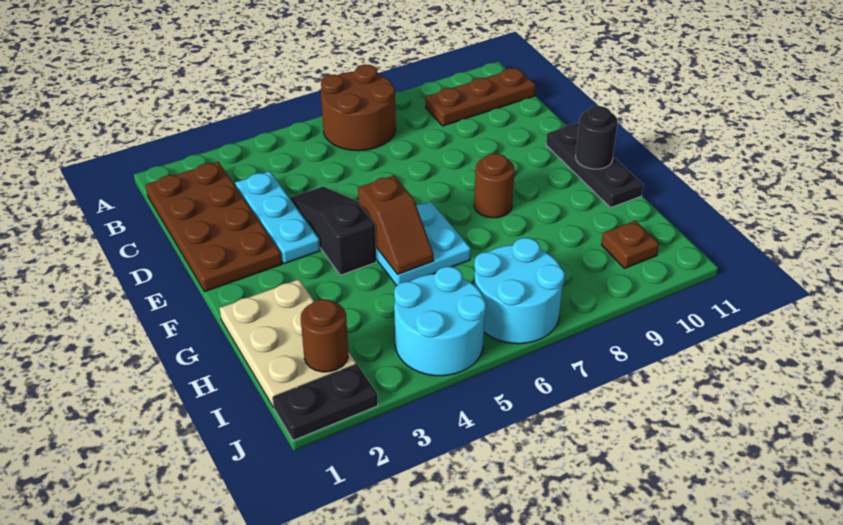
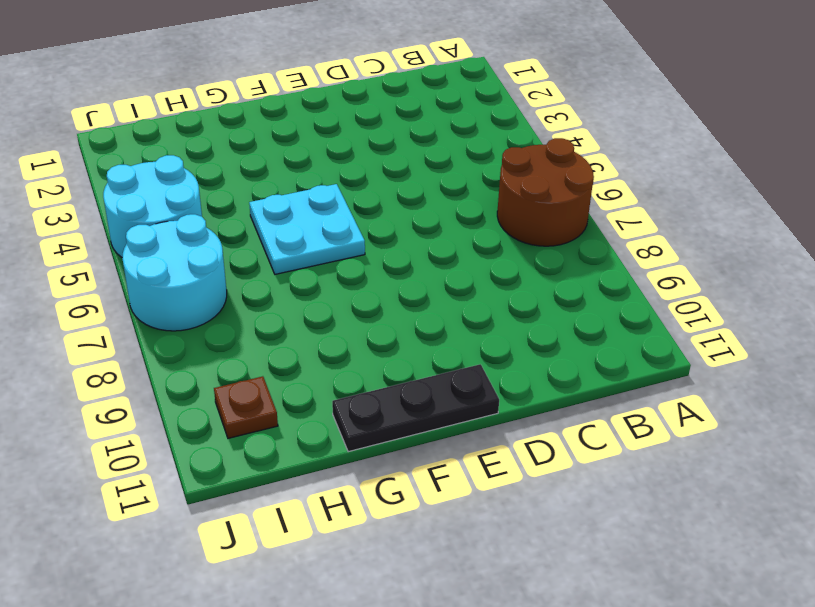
none -> brown 2x4 plate [146,162,282,292]
none -> brown 1x3 plate [426,68,536,126]
none -> cyan 1x3 plate [235,171,320,264]

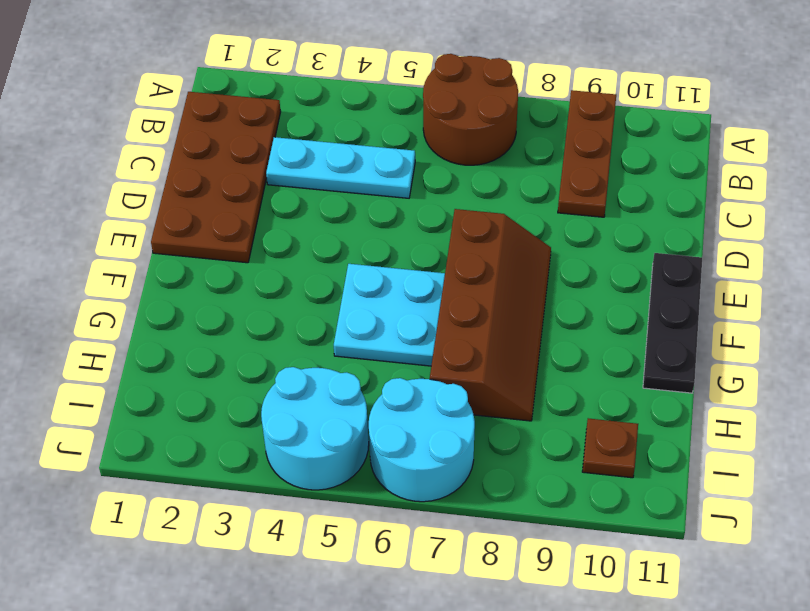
brown 1x3 plate [558,90,616,217] -> brown 1x3 plate turned to [426,68,536,126]
cyan 1x3 plate [266,137,415,198] -> cyan 1x3 plate turned to [235,171,320,264]
brown 2x4 slope [430,209,551,421] -> brown 1x1 round brick [474,154,515,218]
none -> black 1x3 slope [289,186,376,275]
none -> tan 2x3 plate [220,279,356,408]
none -> black 1x2 plate [273,364,378,440]

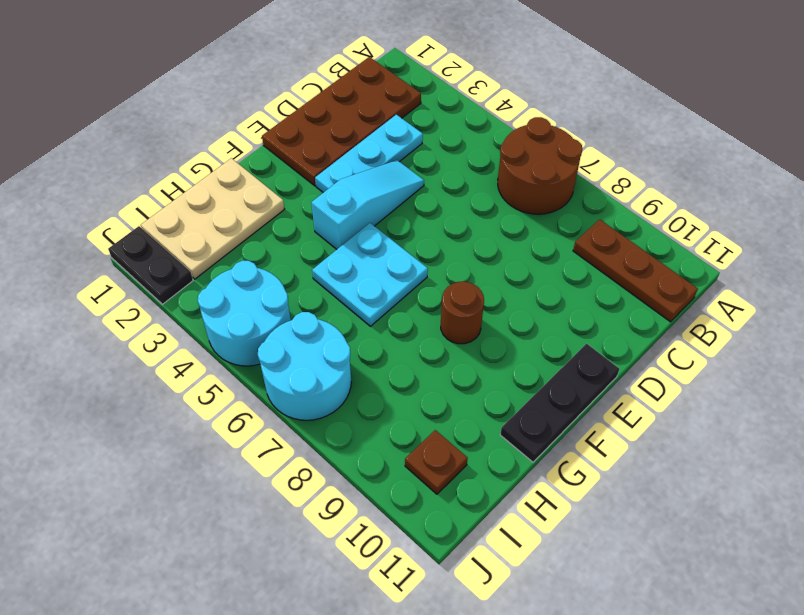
cyan 1x3 slope [311,160,424,249] -> black 1x3 slope [289,186,376,275]
none -> brown 1x2 slope [358,176,434,274]
none -> black 1x1 round brick [575,106,618,169]
none -> brown 1x1 round brick [301,299,348,372]

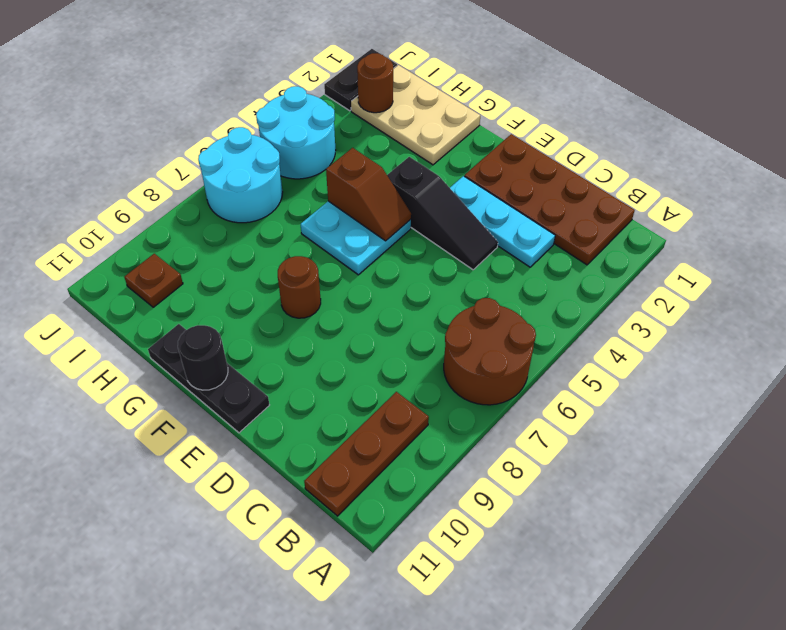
brown 1x2 slope [326,148,411,241] -> brown 1x2 slope turned to [358,176,434,274]

